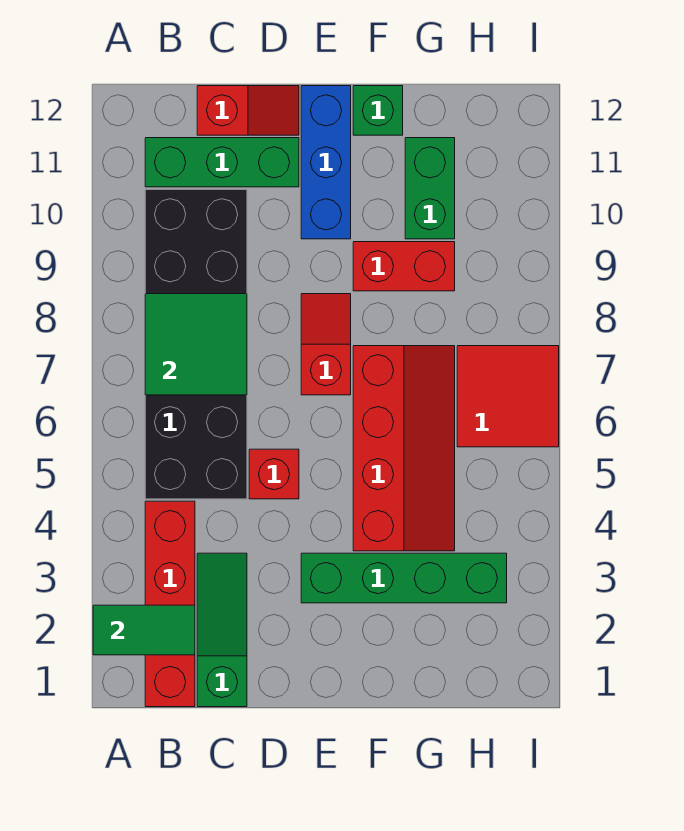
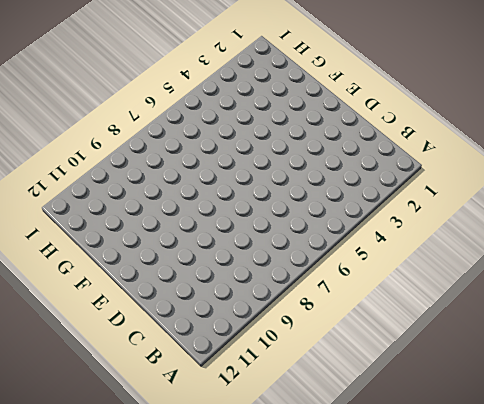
none -> red 1x4 brick [145,501,195,707]
none -> black 2x6 brick [145,190,247,499]
none -> green 1x3 brick [145,138,299,187]

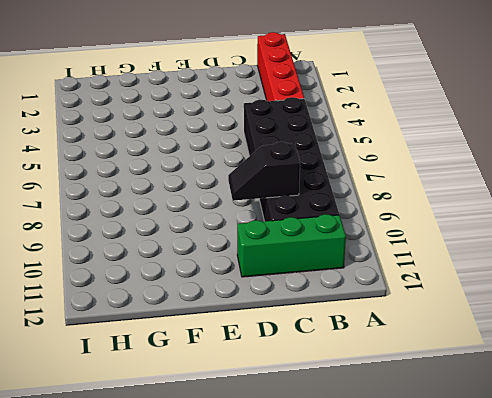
black 1x2 slope [228,142,300,201] -> none
none -> green 1x3 slope [197,553,247,707]
none -> red 1x2 slope [197,86,299,135]
none -> red 1x1 brick [249,449,299,499]

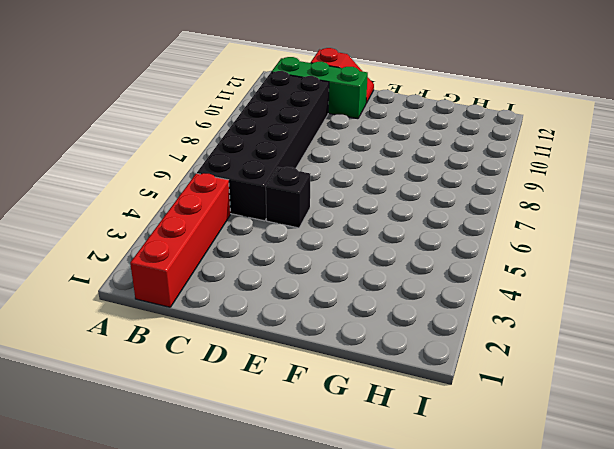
black 1x1 brick [266,167,310,228] -> red 1x1 brick [249,449,299,499]
none -> green 1x3 slope [197,553,247,707]
none -> green 1x4 brick [301,553,507,603]
none -> red 1x2 slope [301,294,351,395]

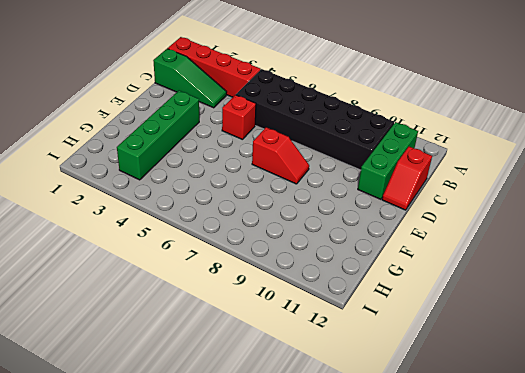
none -> blue 1x3 brick [301,86,351,239]
none -> red 2x4 slope [353,346,455,551]
none -> red 1x2 brick [353,242,455,291]

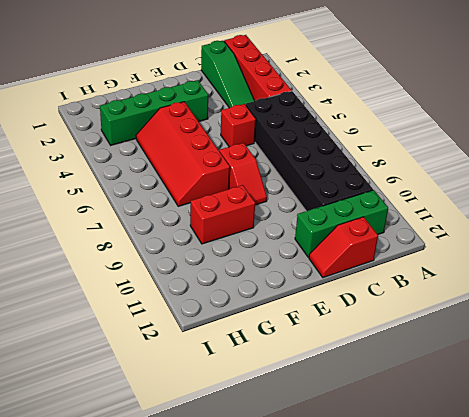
none -> blue 1x3 brick [301,86,351,239]
none -> green 1x1 brick [353,86,403,135]
none -> green 1x2 brick [405,138,455,239]

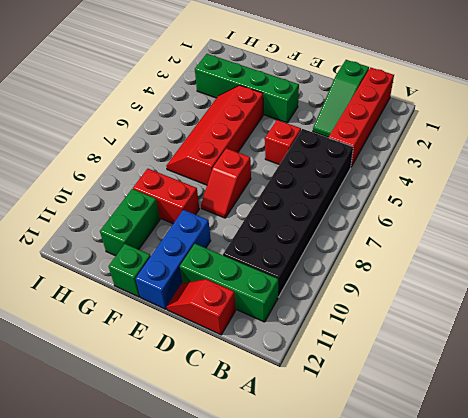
none -> red 2x2 tile [457,346,559,447]
none -> green 1x2 tile [93,605,195,655]
none -> green 2x2 tile [145,294,247,395]

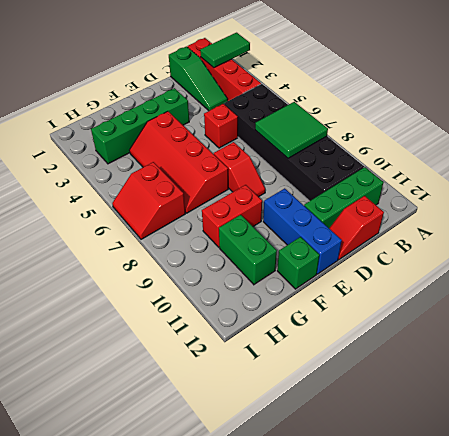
red 2x2 slope [112,162,185,239] -> red 2x2 tile [457,346,559,447]

